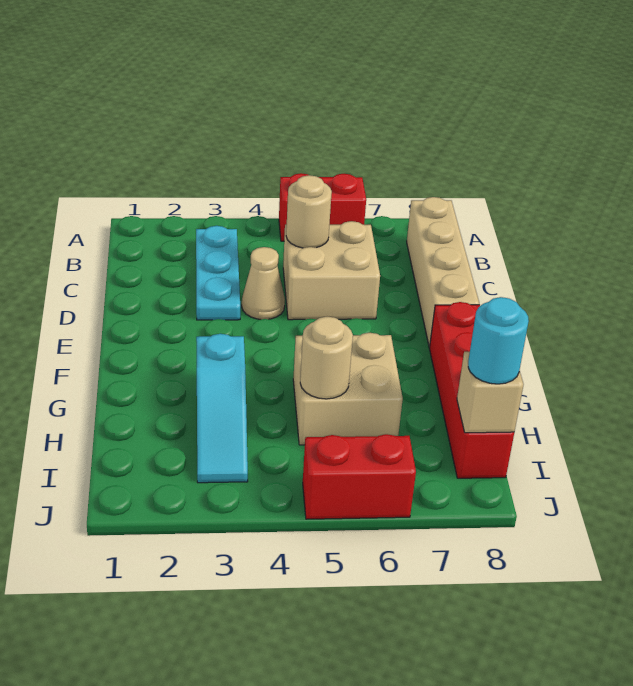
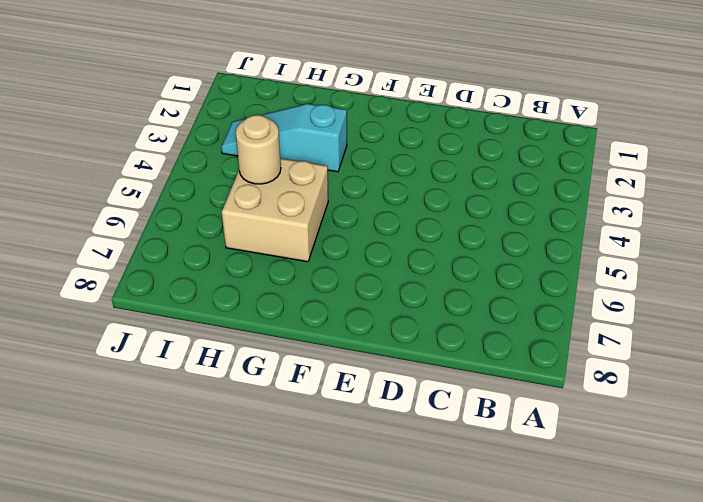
none -> red 1x2 brick [279,173,366,241]
none -> cyan 1x3 plate [196,226,240,320]
none -> tan 1x4 brick [407,197,479,347]

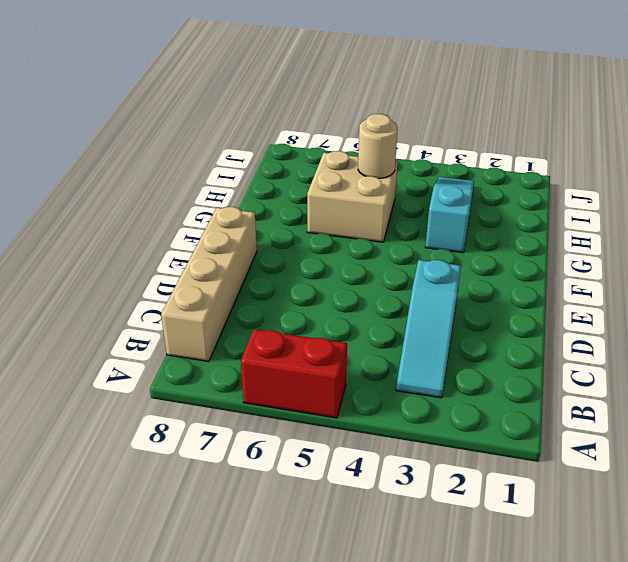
cyan 1x3 slope [396,260,461,398] -> cyan 1x3 plate [196,226,240,320]
none -> tan 2x2 brick [283,221,380,320]
none -> tan 1x1 cone [242,247,285,319]
none -> red 1x4 brick [429,302,514,478]

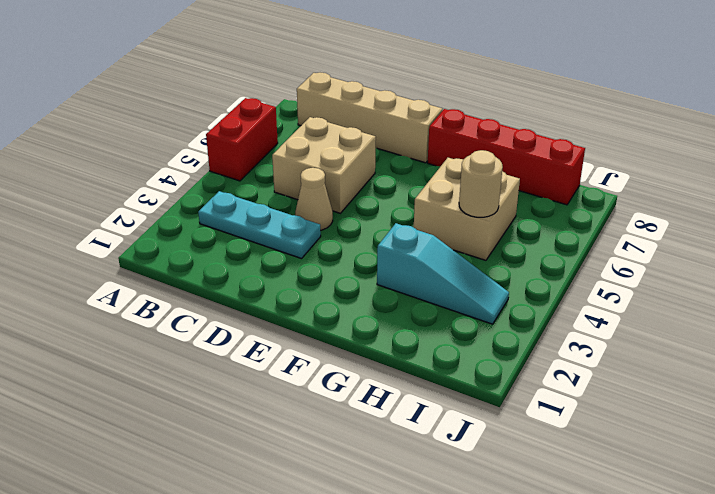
none -> red 1x2 brick [303,434,416,519]
none -> tan 1x1 round brick [286,175,332,248]
none -> tan 1x1 brick [457,352,524,433]

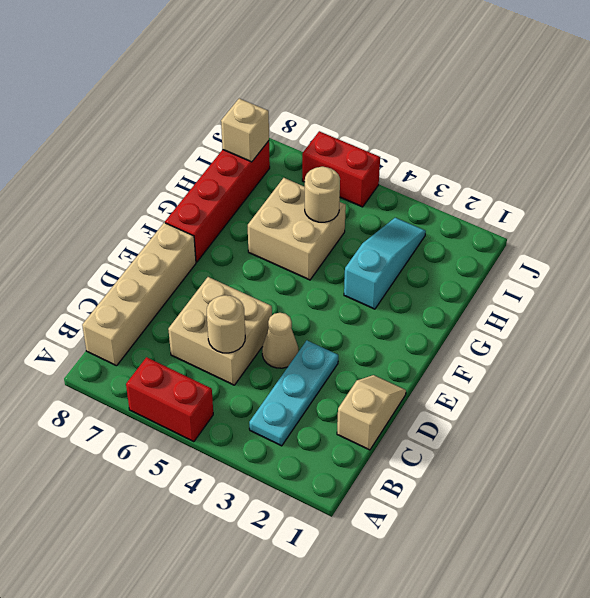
tan 1x2 slope [337,375,406,450] -> none
none -> cyan 1x1 round brick [468,297,529,384]

